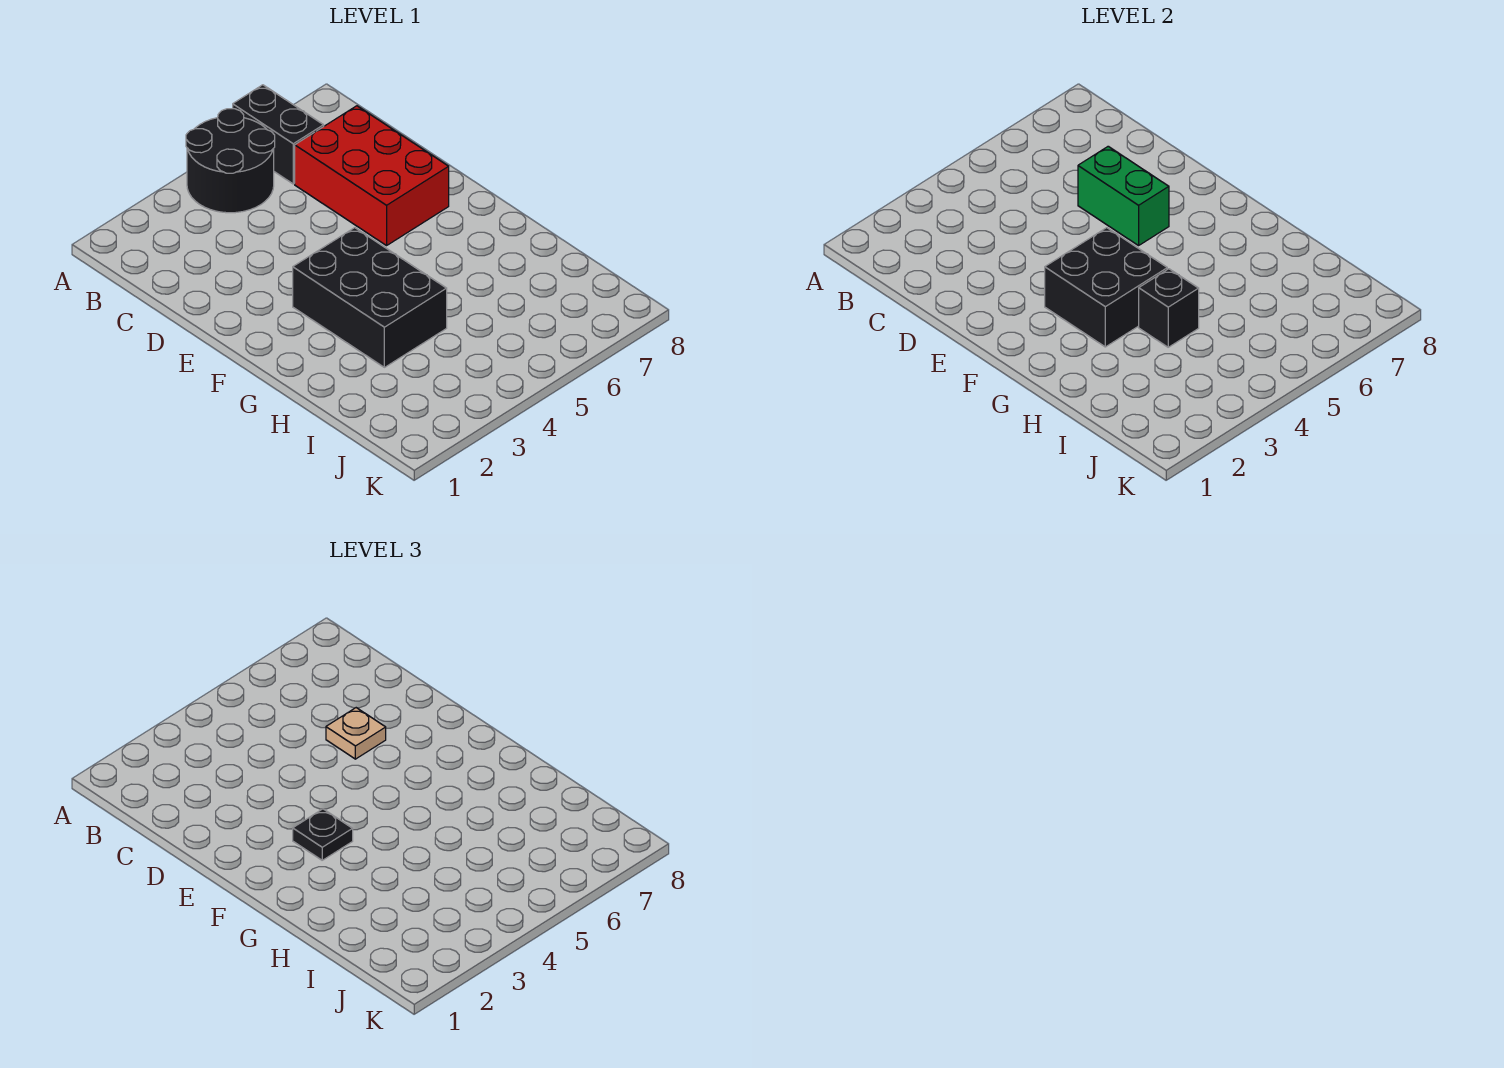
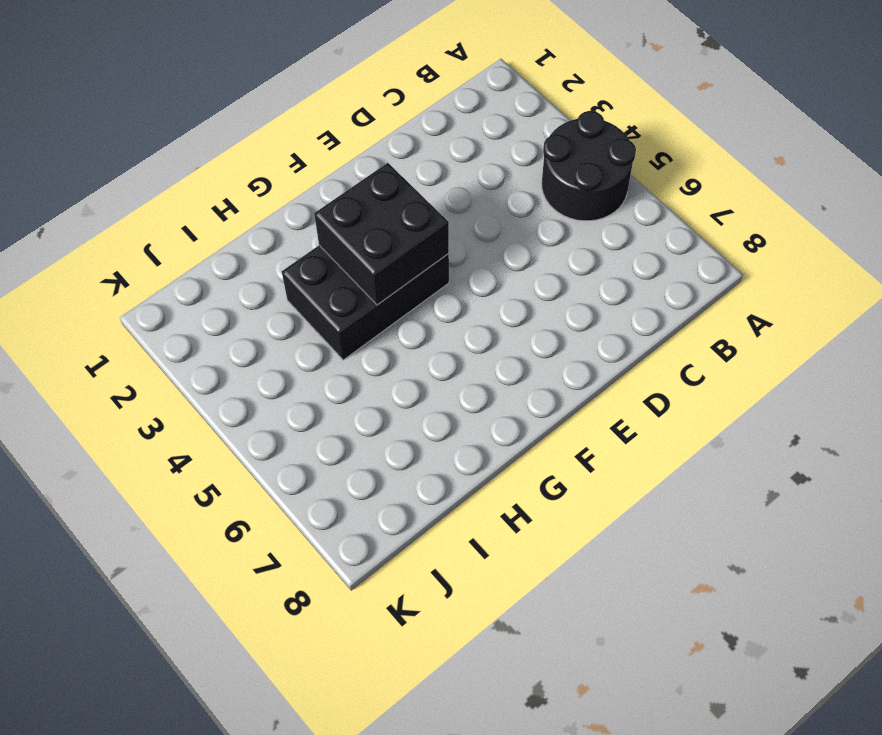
none -> black 1x2 brick [233,85,324,184]
none -> red 2x3 brick [295,106,449,246]

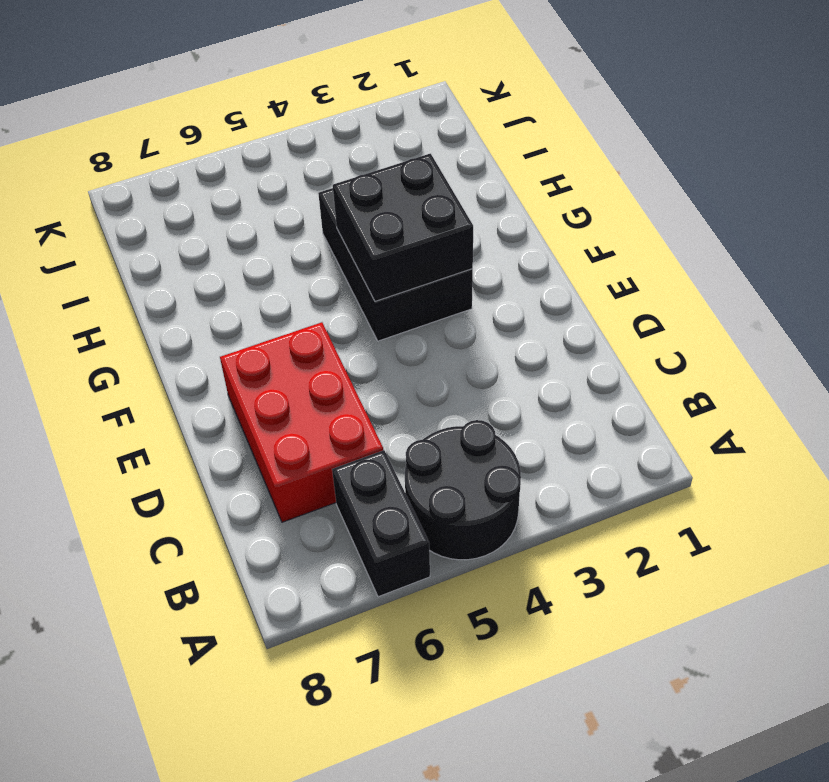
none -> green 1x2 brick [1078,146,1169,246]
none -> black 1x1 brick [1139,269,1199,347]

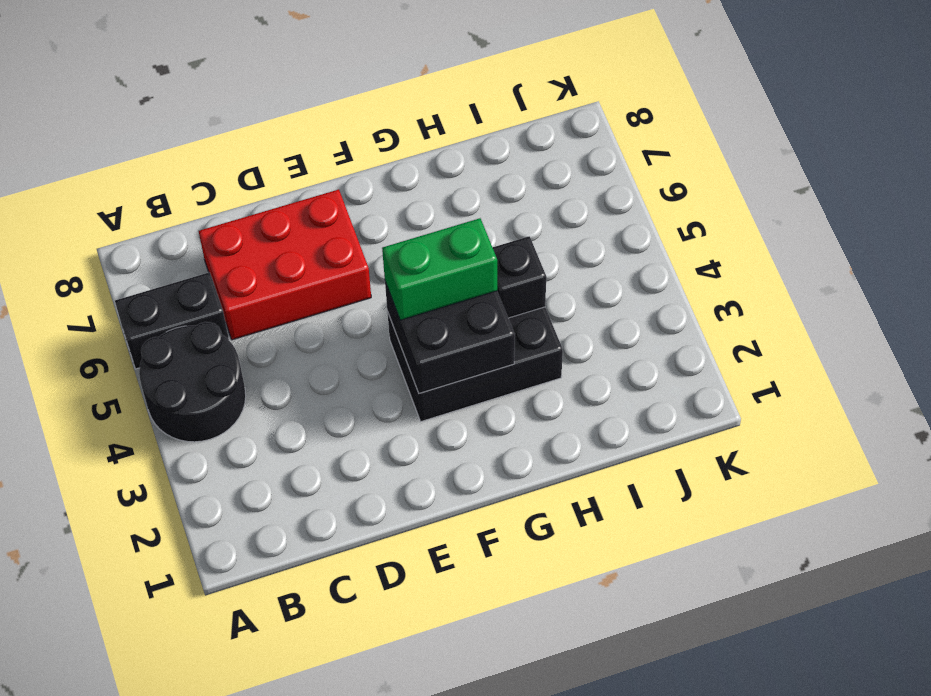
green 1x2 brick [382,218,497,320] -> green 1x2 brick moved to [1078,146,1169,246]
none -> tan 1x1 plate [326,708,386,759]
none -> black 1x1 plate [293,809,353,860]

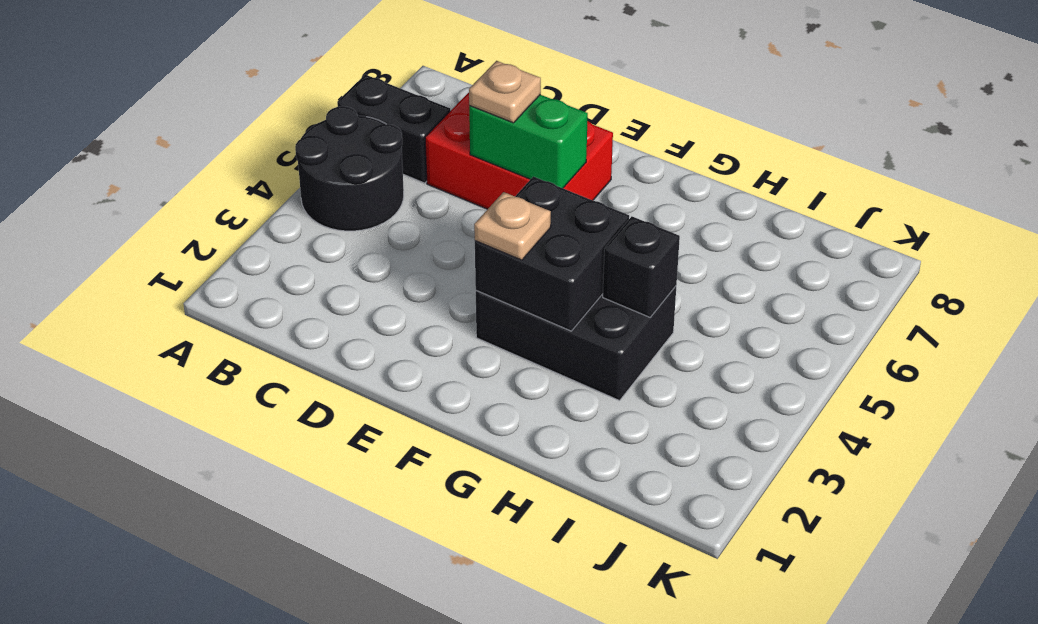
tan 1x1 plate [474,192,551,260] -> black 1x1 plate [293,809,353,860]

